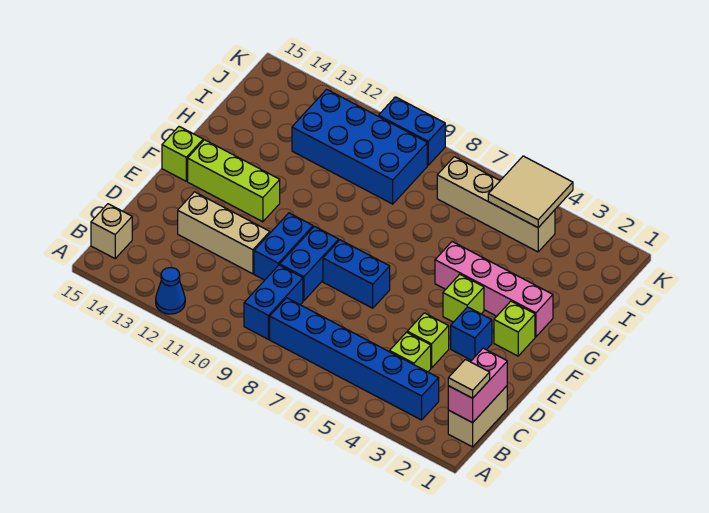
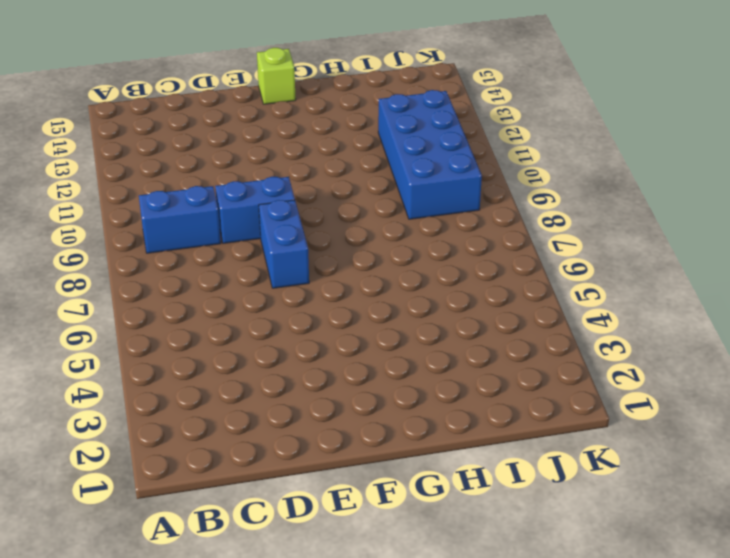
none -> blue 1x1 cone [156,267,185,314]
none -> tan 1x2 brick [448,386,507,447]
none -> blue 1x6 brick [270,298,439,420]

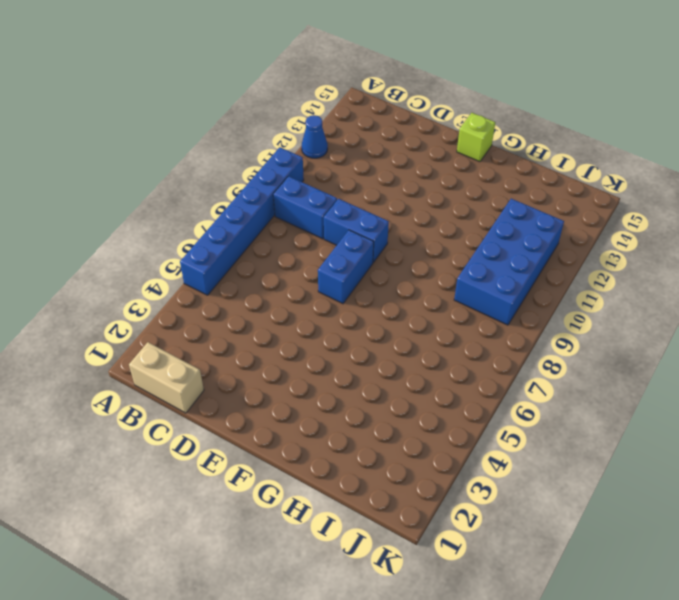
blue 1x6 brick [180,147,304,295] -> blue 1x6 brick moved to [270,298,439,420]
none -> tan 1x1 brick [91,204,132,258]
none -> lime 1x1 brick [390,332,431,372]
none -> lime 1x1 brick [407,313,449,368]

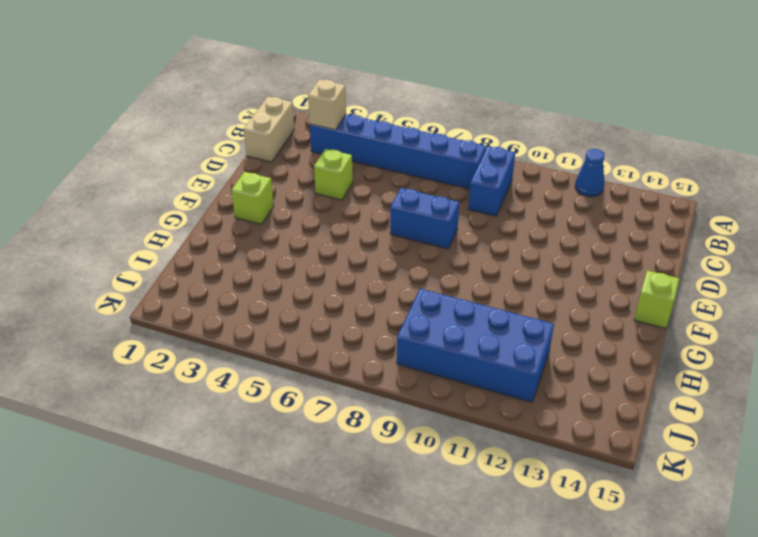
tan 1x1 brick [308,80,346,130] -> tan 1x1 brick moved to [91,204,132,258]
none -> lime 1x1 brick [390,332,431,372]
none -> blue 1x2 brick [280,226,339,301]
none -> blue 1x2 brick [254,213,313,280]

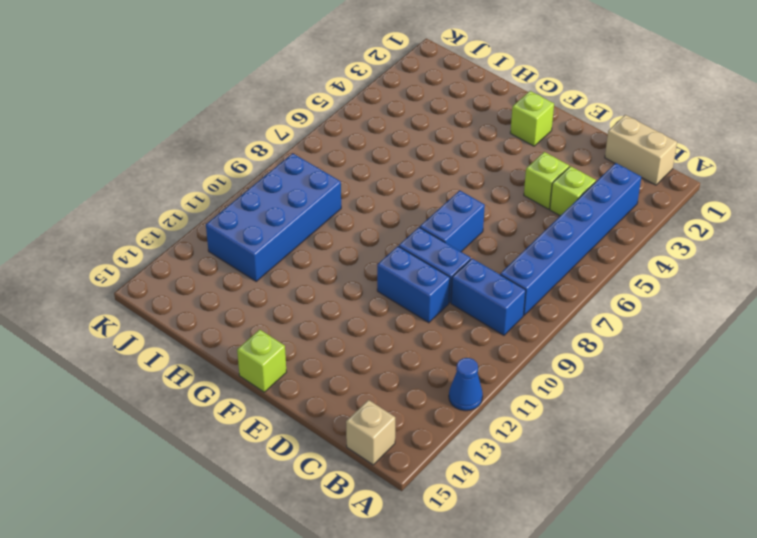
none -> tan 1x3 brick [178,192,270,274]
none -> blue 1x1 brick [451,307,492,360]
none -> lime 1x1 brick [443,274,484,322]

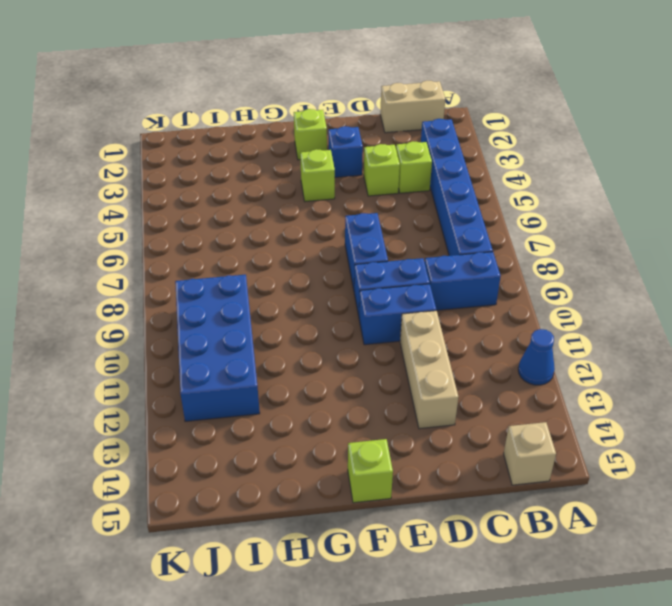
none -> lime 1x3 brick [188,140,280,222]
none -> pink 1x4 brick [435,242,553,337]
none -> tan 1x4 brick [437,157,555,252]

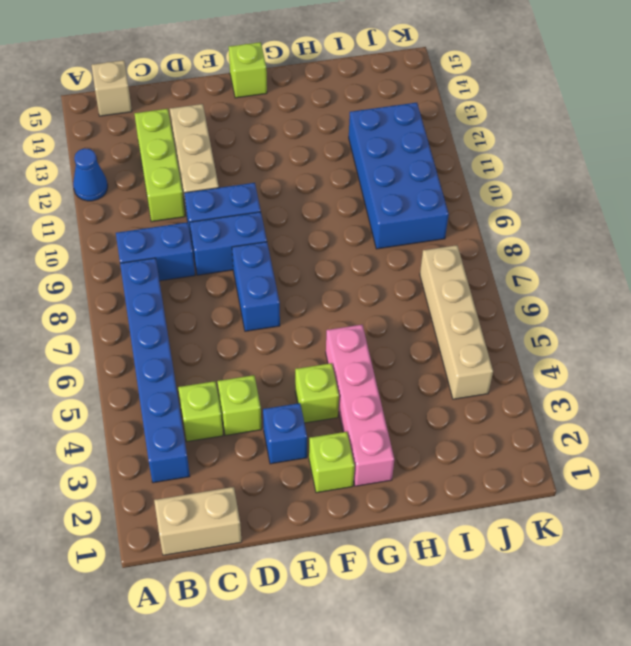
lime 1x3 brick [135,109,185,222] -> lime 1x3 brick moved to [188,140,280,222]
none -> blue 1x2 brick [378,97,445,165]
none -> pink 1x2 brick [448,348,507,423]
none -> tan 2x2 tile [488,156,573,228]

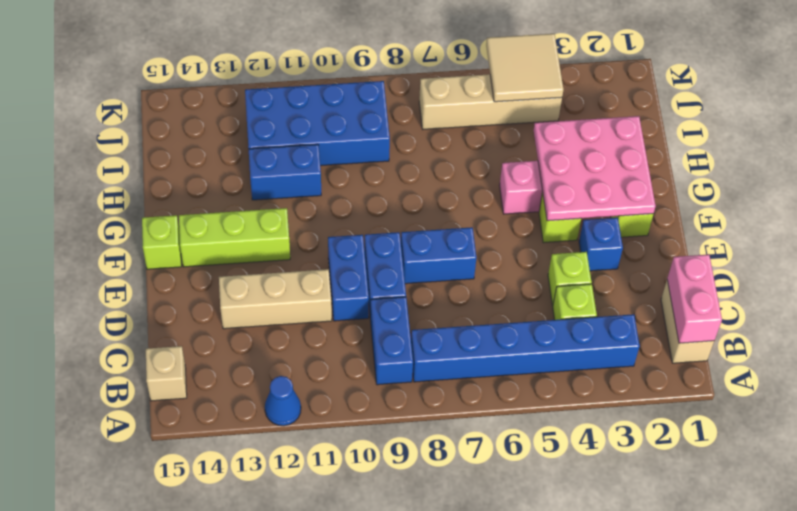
pink 3x3 plate [534,116,656,221] -> none
blue 1x2 brick [249,144,321,200] -> blue 1x2 brick moved to [378,97,445,165]
none -> tan 1x1 tile [448,359,490,398]

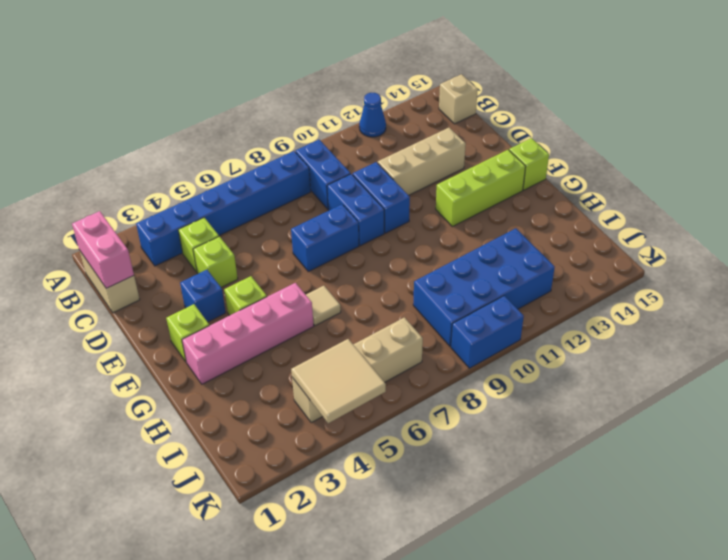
tan 1x1 tile [306,286,341,326] -> tan 1x1 tile moved to [448,359,490,398]

